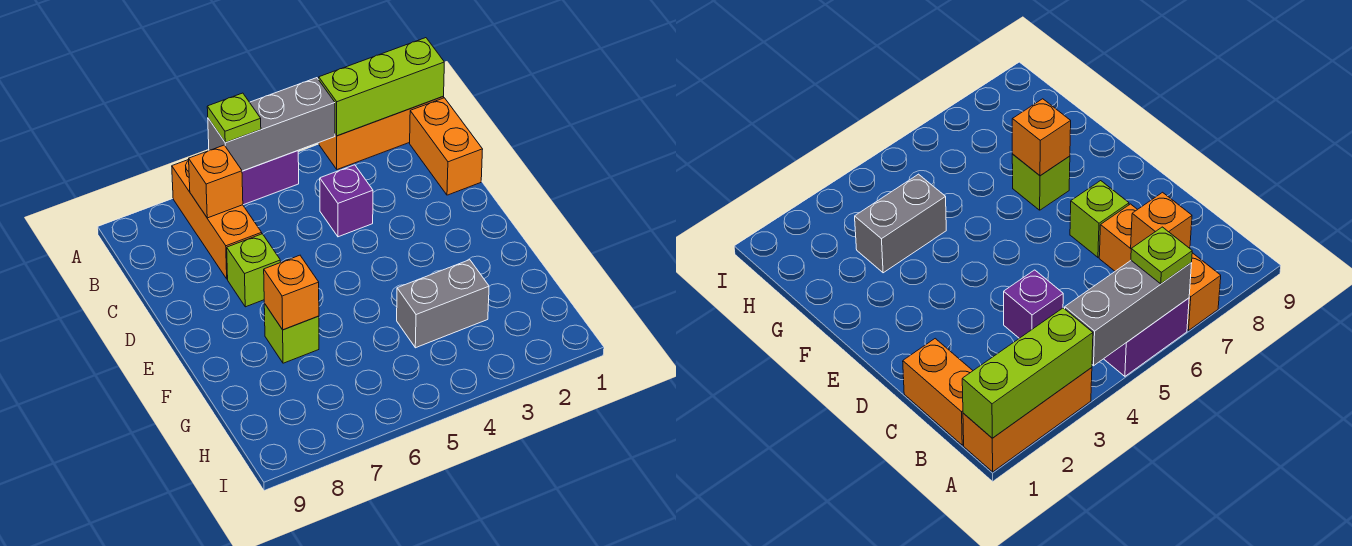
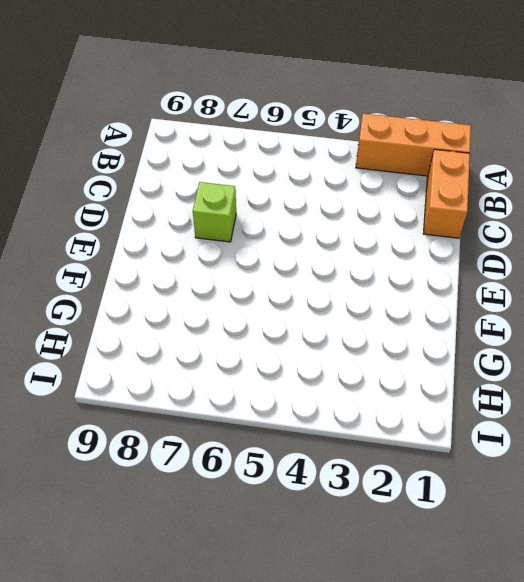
none -> purple 1x2 brick [242,151,299,205]
none -> orange 1x3 brick [172,160,262,279]
none -> purple 1x1 brick [320,165,373,237]

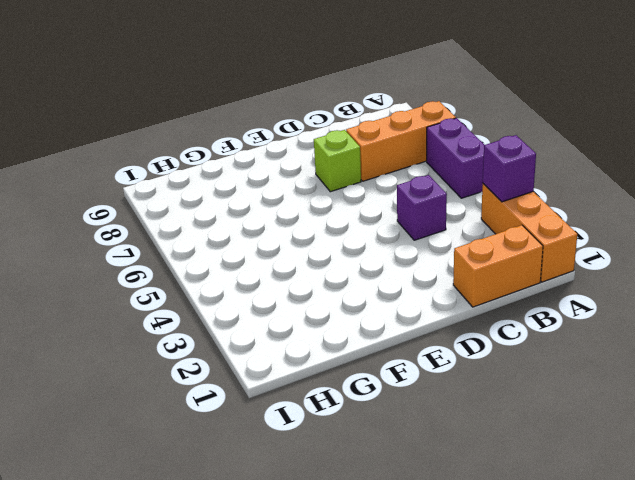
purple 1x1 brick [483,135,536,202] -> lime 1x3 brick [319,38,444,136]
none -> lime 1x1 brick [264,304,319,363]
none -> grey 1x2 brick [397,260,489,348]
none -> grey 1x3 brick [208,78,335,171]

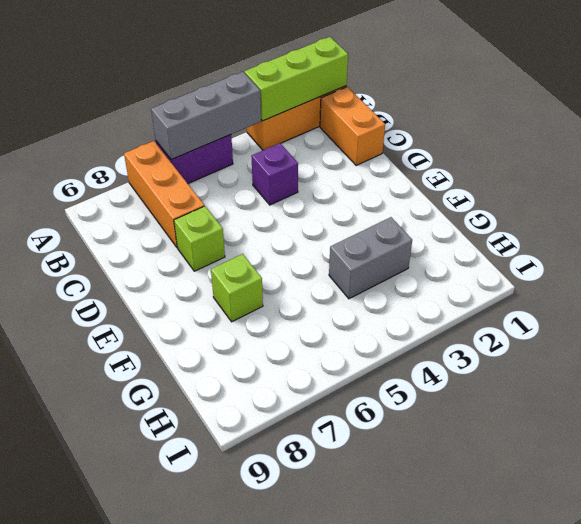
none -> orange 1x1 brick [189,145,243,218]
none -> orange 1x1 brick [264,255,319,330]
none -> lime 1x1 plate [207,93,261,143]

